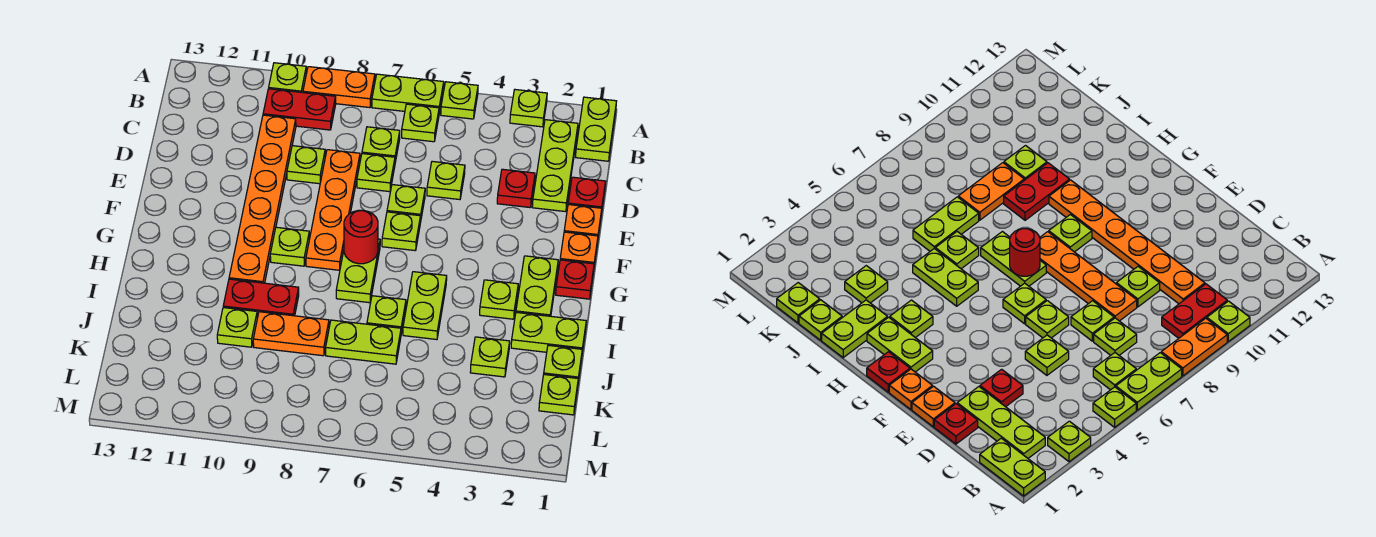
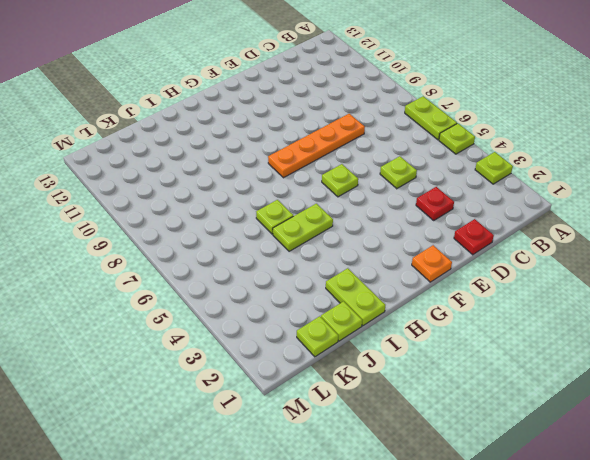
none -> lime 1x2 plate [576,97,617,161]
none -> orange 1x2 plate [303,67,375,108]
none -> lime 1x1 plate [269,63,306,93]
none -> lime 1x3 plate [532,120,578,212]

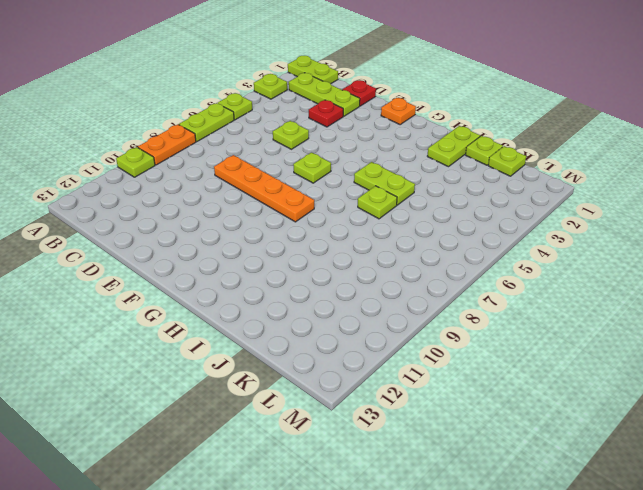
none -> lime 1x1 plate [402,104,439,142]
none -> red 1x2 plate [263,89,336,130]
none -> lime 1x1 plate [362,127,400,162]
none -> orange 1x6 plate [229,115,296,283]

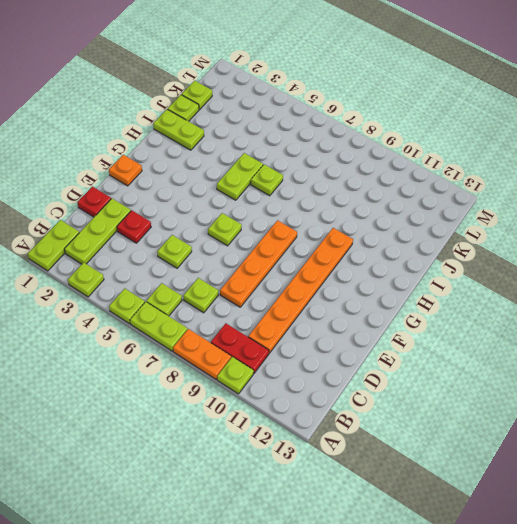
none -> lime 1x1 plate [357,154,395,192]
none -> lime 1x1 plate [287,146,325,184]
none -> orange 1x1 plate [564,205,602,236]
none -> lime 1x1 plate [387,185,425,223]

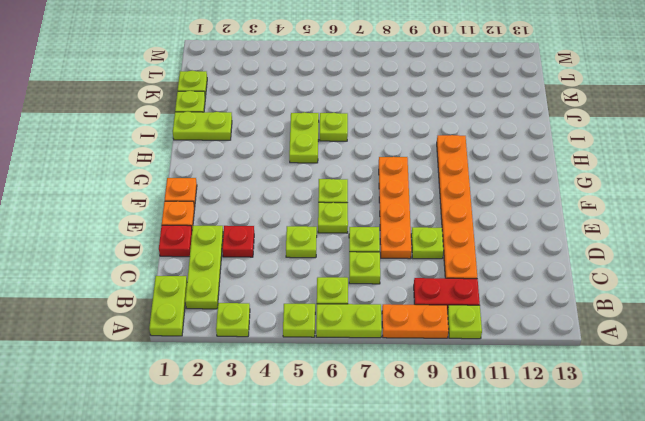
none -> red 1x1 plate [556,260,594,299]
none -> lime 1x2 plate [516,256,558,316]
none -> lime 1x2 plate [336,239,380,303]
none -> lime 1x1 plate [270,227,309,266]

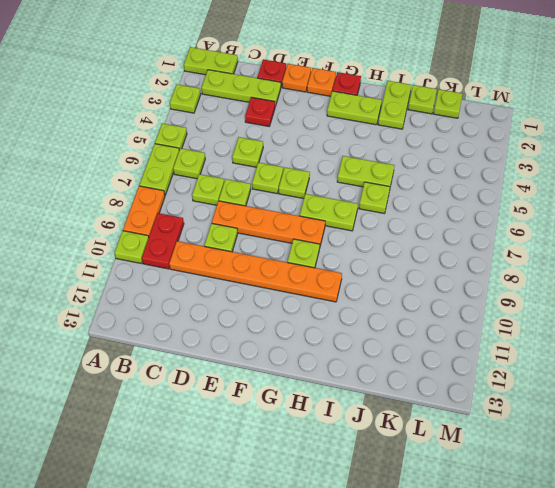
none -> lime 1x1 plate [480,280,518,319]
none -> red 1x2 plate [223,279,299,318]
none -> lime 1x1 plate [470,337,510,377]
none -> lime 1x2 plate [326,320,401,364]

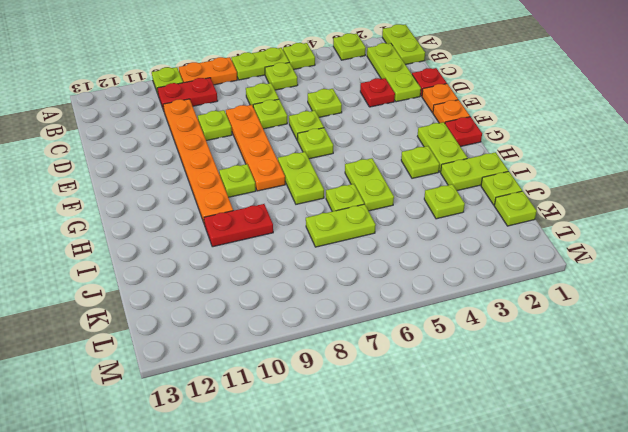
none -> orange 1x2 plate [253,312,329,356]
none -> lime 1x1 plate [217,308,257,347]
none -> red 1x1 round brick [344,210,378,264]

